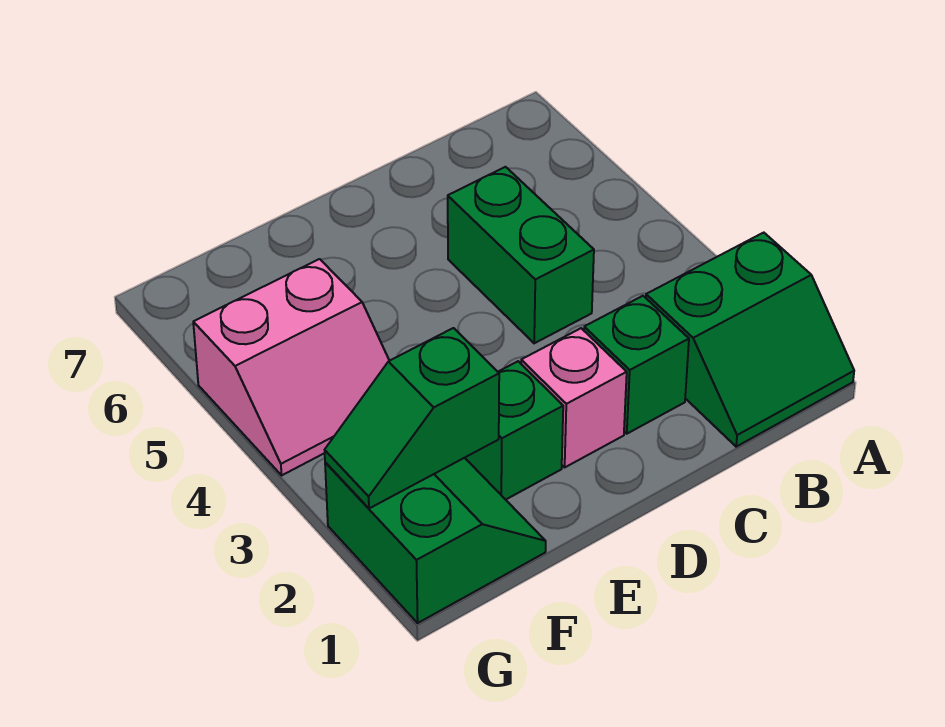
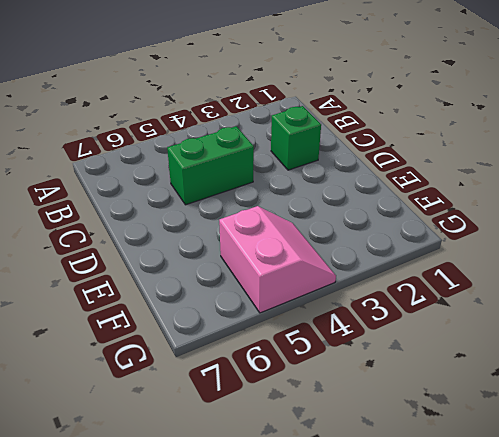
none -> green 2x2 slope [646,233,854,447]
none -> pink 1x1 brick [521,328,627,467]

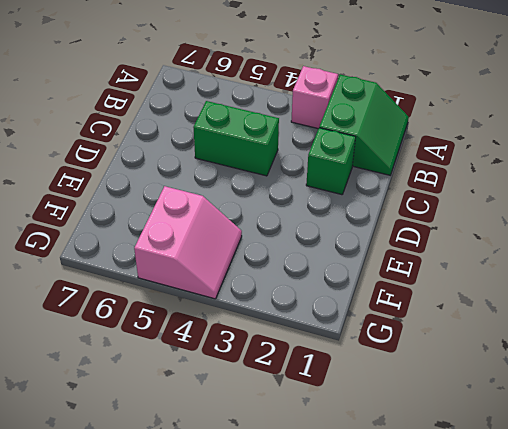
pink 1x1 brick [291,66,338,129] -> pink 1x1 brick moved to [521,328,627,467]
none -> green 1x1 brick [465,361,563,500]
none -> green 2x2 slope [325,458,546,623]

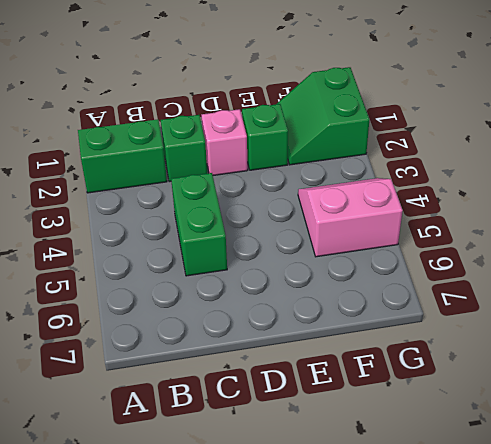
none -> green 1x2 slope [325,328,499,508]

